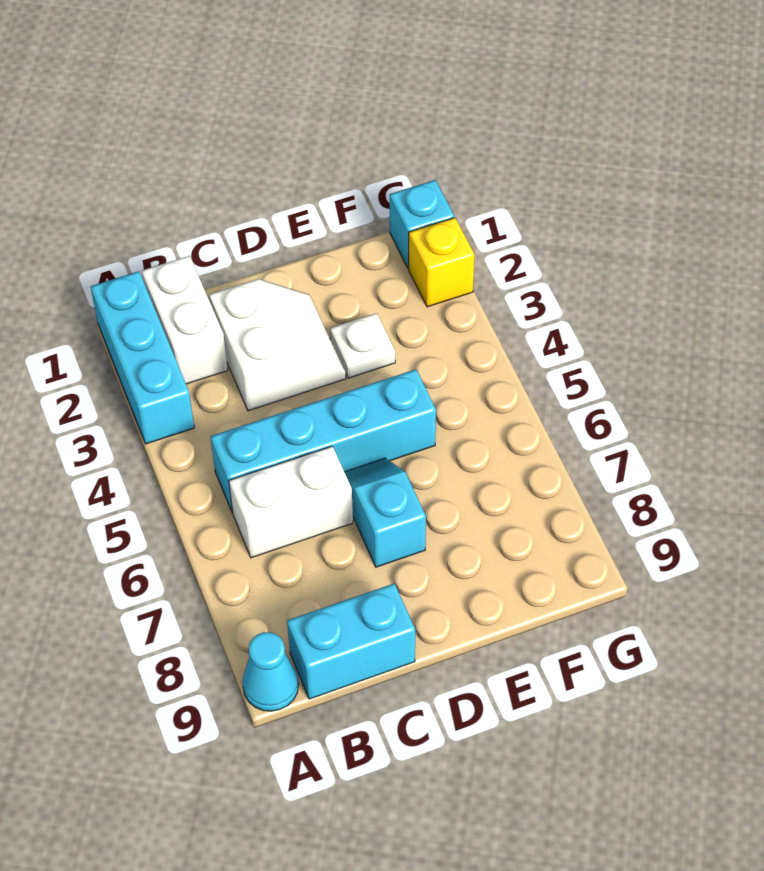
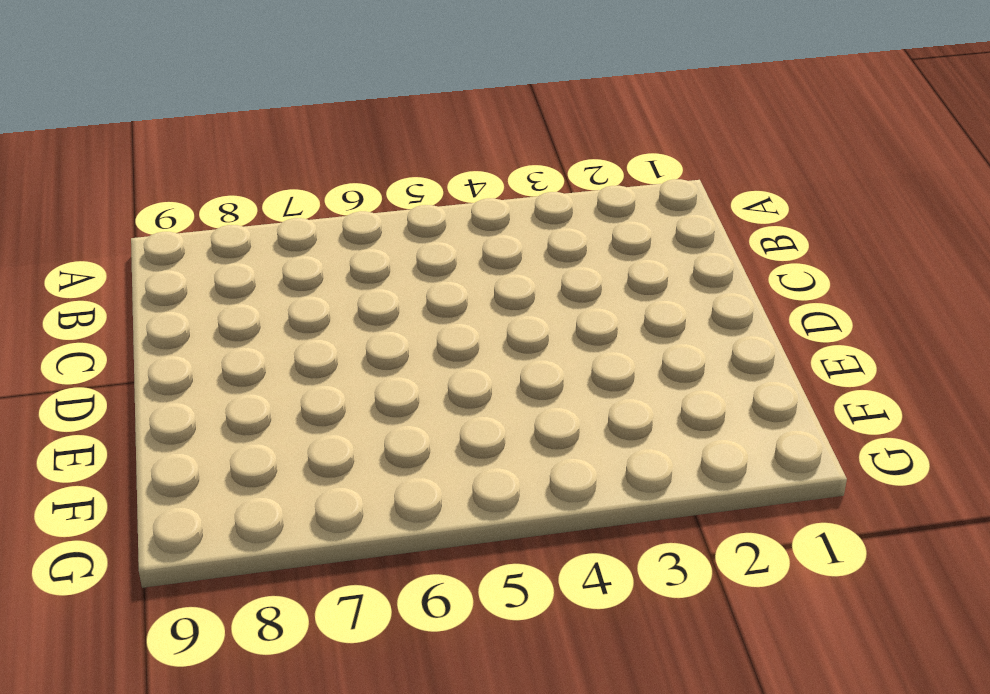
none -> cyan 1x3 brick [91,271,194,444]
none -> cyan 1x1 cone [242,632,299,711]

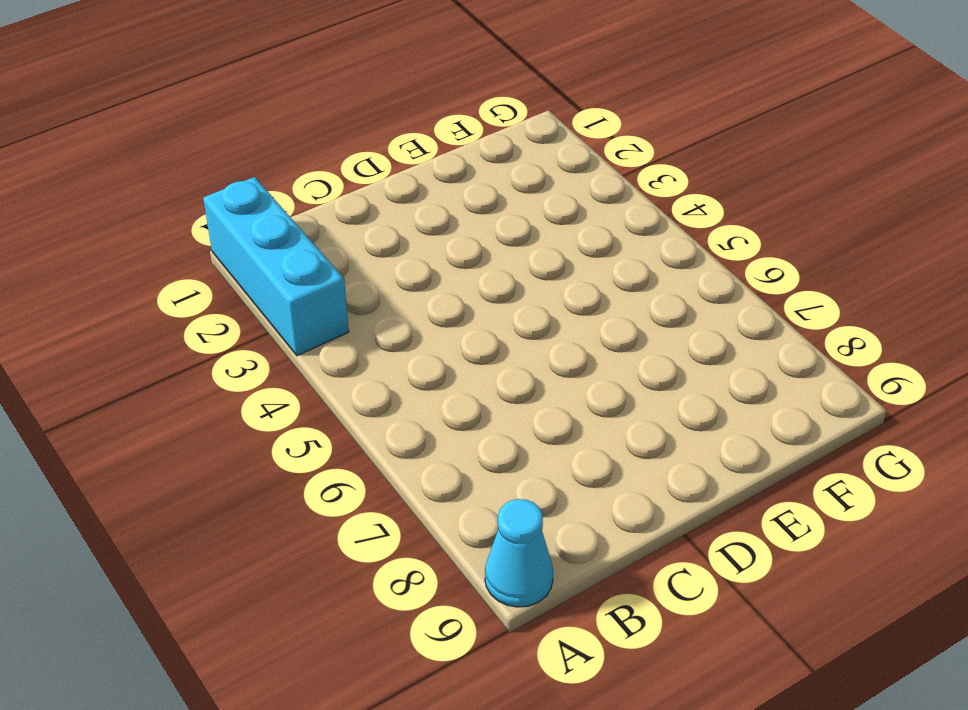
none -> white 1x2 brick [142,256,228,384]
none -> cyan 1x4 brick [211,369,436,513]

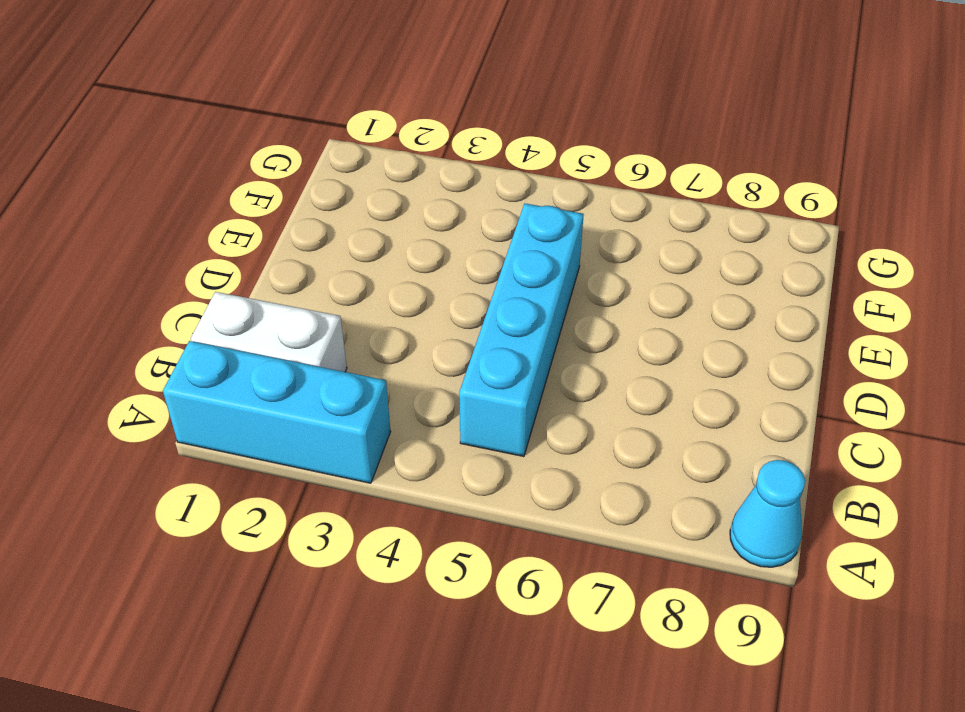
none -> white 1x2 brick [229,446,353,558]
none -> cyan 1x2 brick [287,583,415,699]

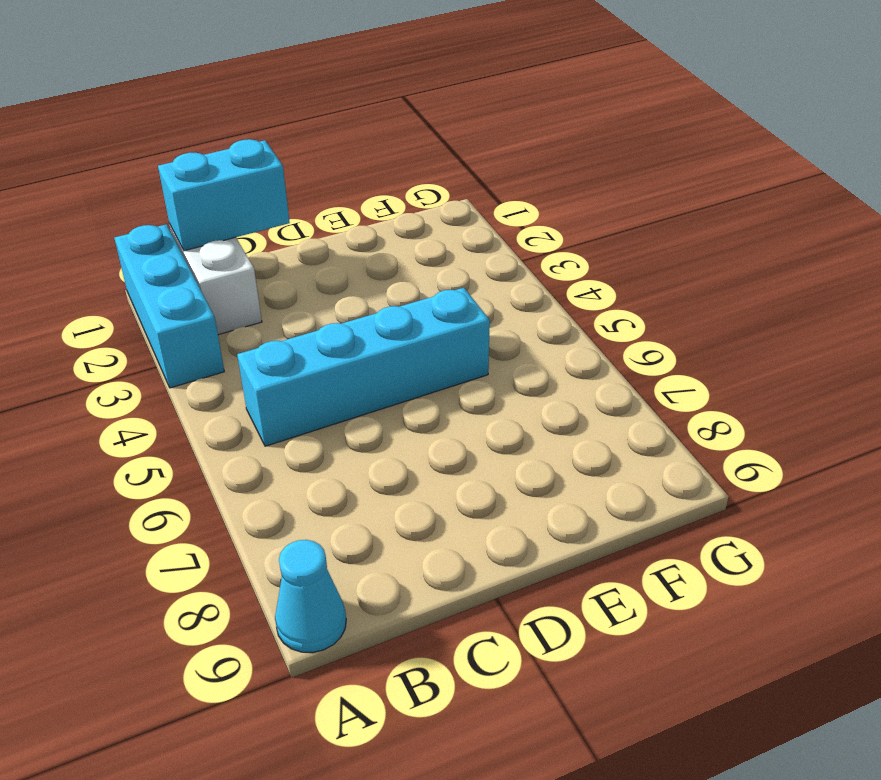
cyan 1x2 brick [158,139,290,251] -> cyan 1x2 brick moved to [287,583,415,699]
none -> white 1x2 brick [229,446,353,558]
none -> white 2x2 slope [209,279,346,411]

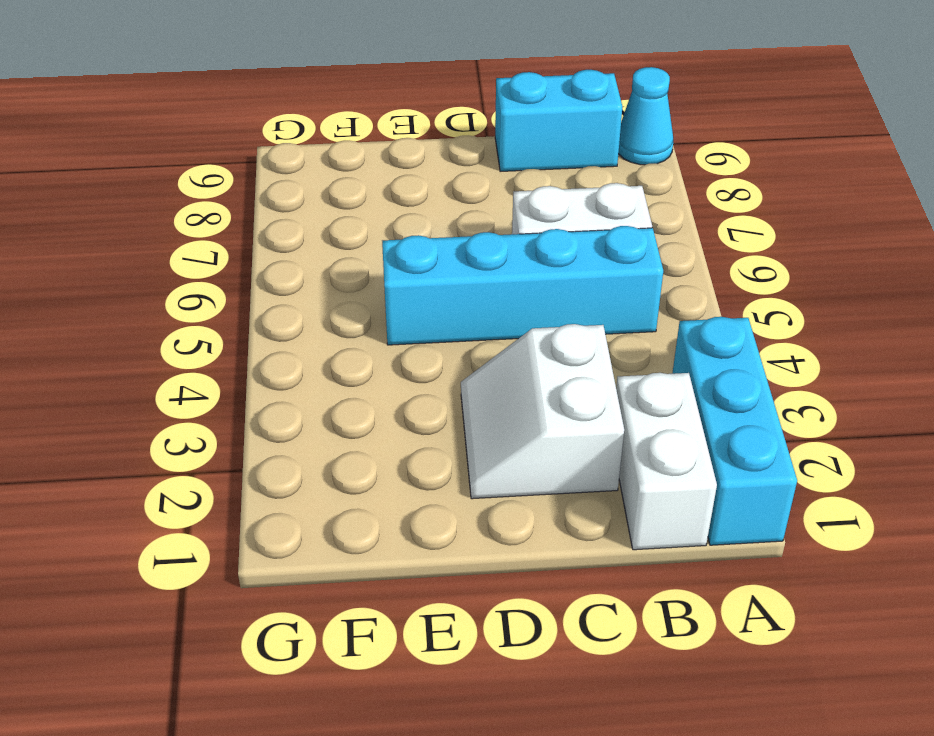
none -> cyan 1x2 slope [345,458,426,567]
none -> white 1x1 plate [330,313,395,378]

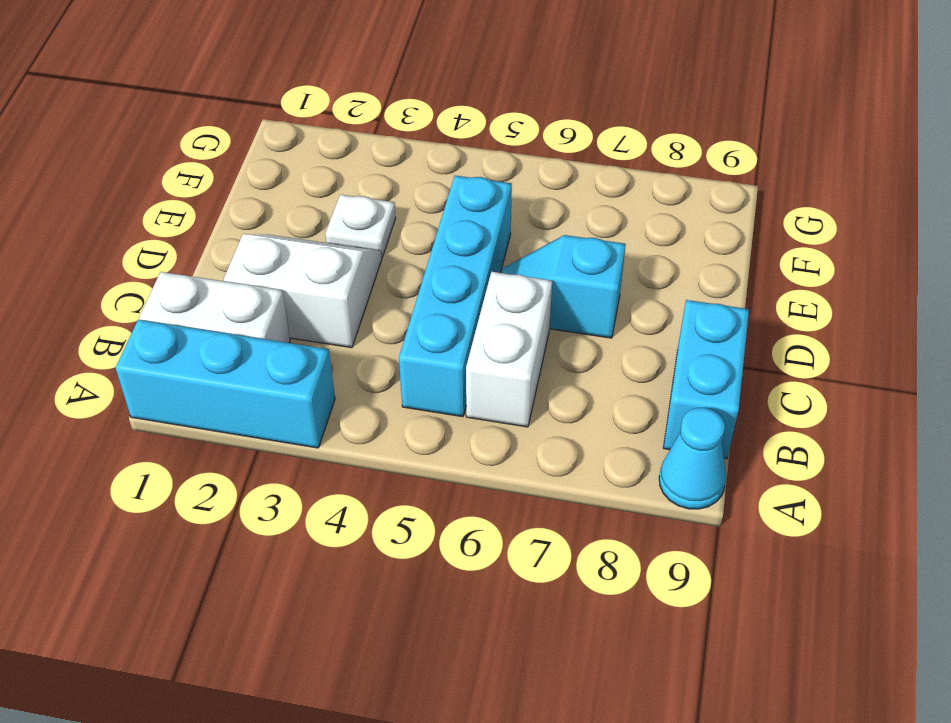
none -> cyan 1x1 brick [390,180,454,268]
none -> yellow 1x1 brick [409,218,474,307]

